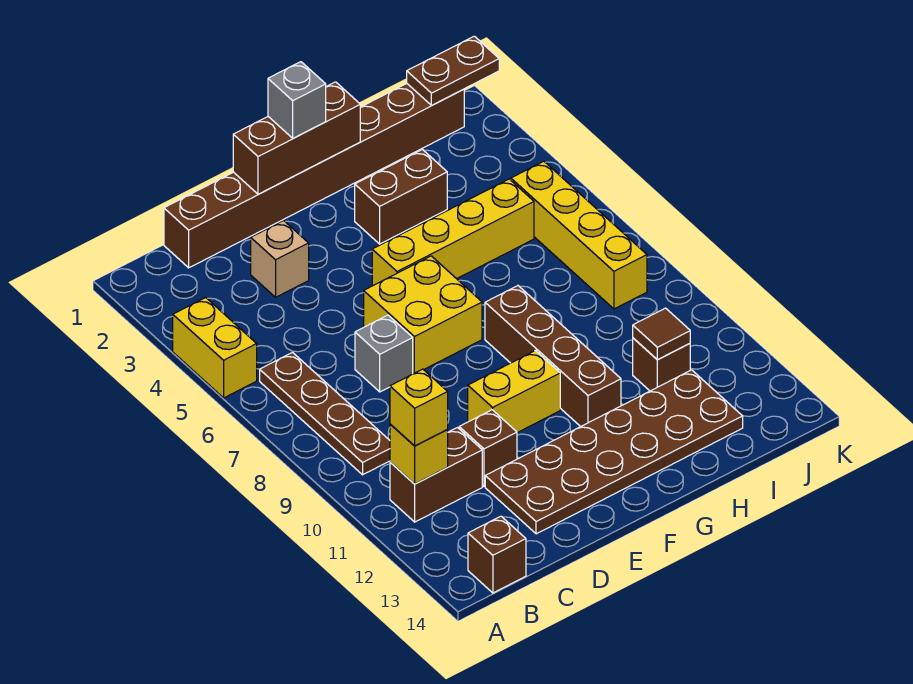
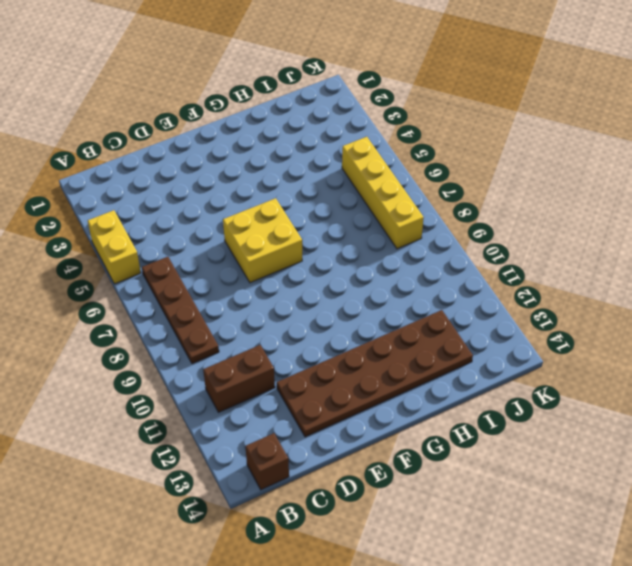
none -> brown 1x8 brick [164,84,464,268]
none -> tan 1x1 brick [251,221,309,297]
none -> grey 1x1 brick [355,315,413,392]

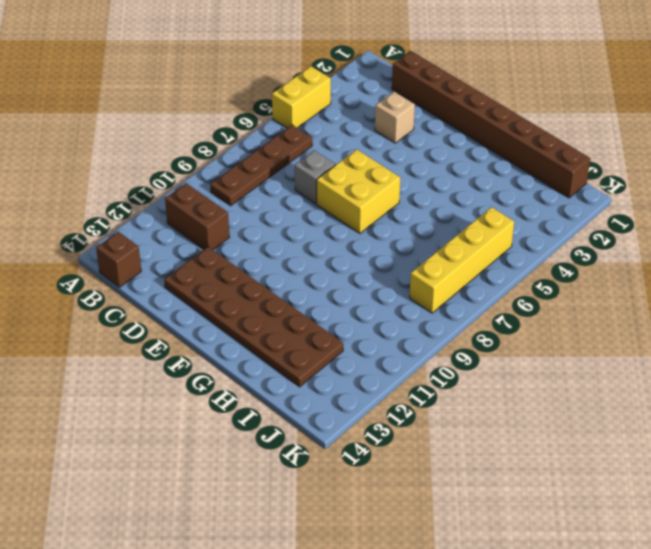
none -> brown 1x1 brick [459,410,517,486]
none -> yellow 1x2 brick [468,351,560,433]
none -> yellow 1x4 brick [372,179,534,286]

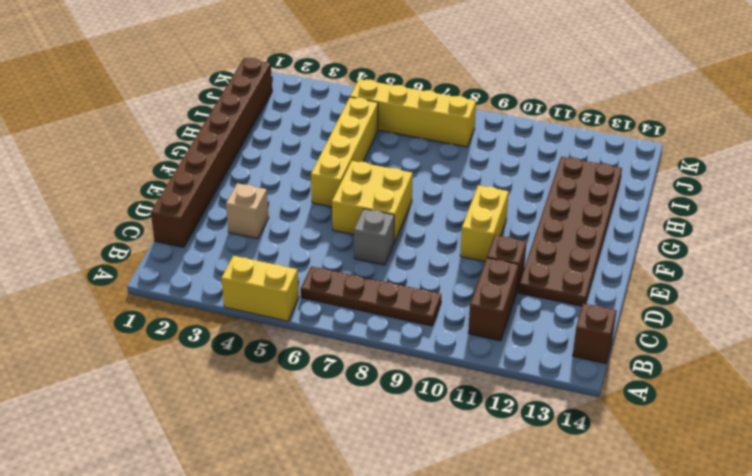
none -> brown 1x2 brick [355,150,447,244]
none -> brown 1x4 brick [485,286,621,427]
none -> brown 1x1 brick [633,338,690,391]

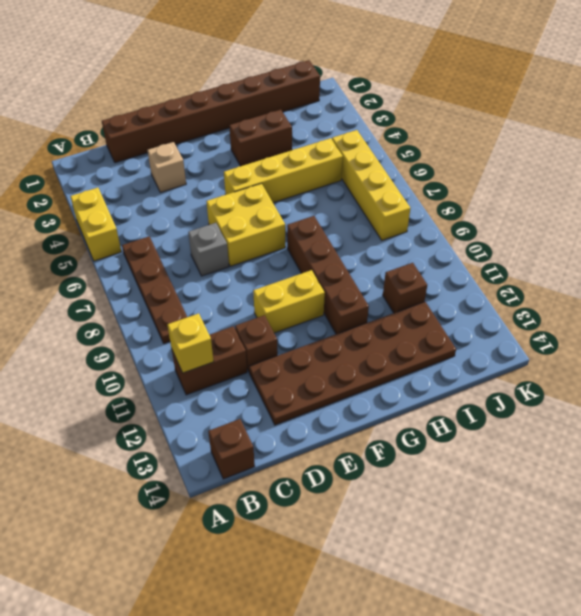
none -> brown 1x3 brick [233,82,360,194]
none -> brown 1x1 tile [633,308,690,360]
none -> brown 1x2 plate [407,36,499,105]

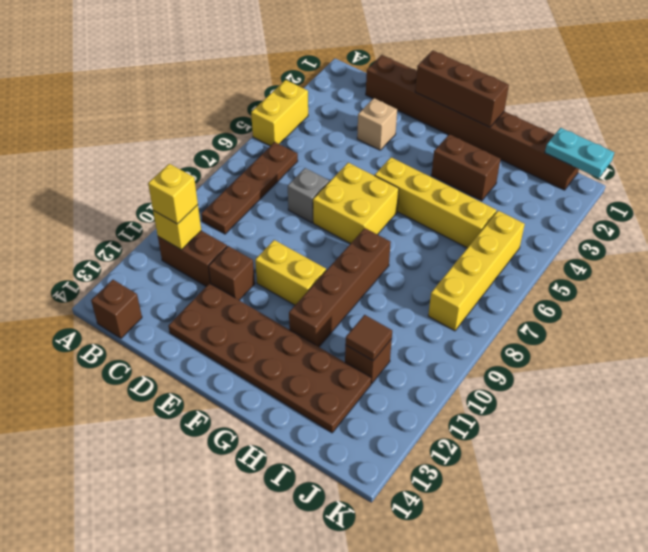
cyan 1x2 plate [545,128,614,178] -> brown 1x2 plate [407,36,499,105]
none -> grey 1x1 brick [268,62,326,138]

